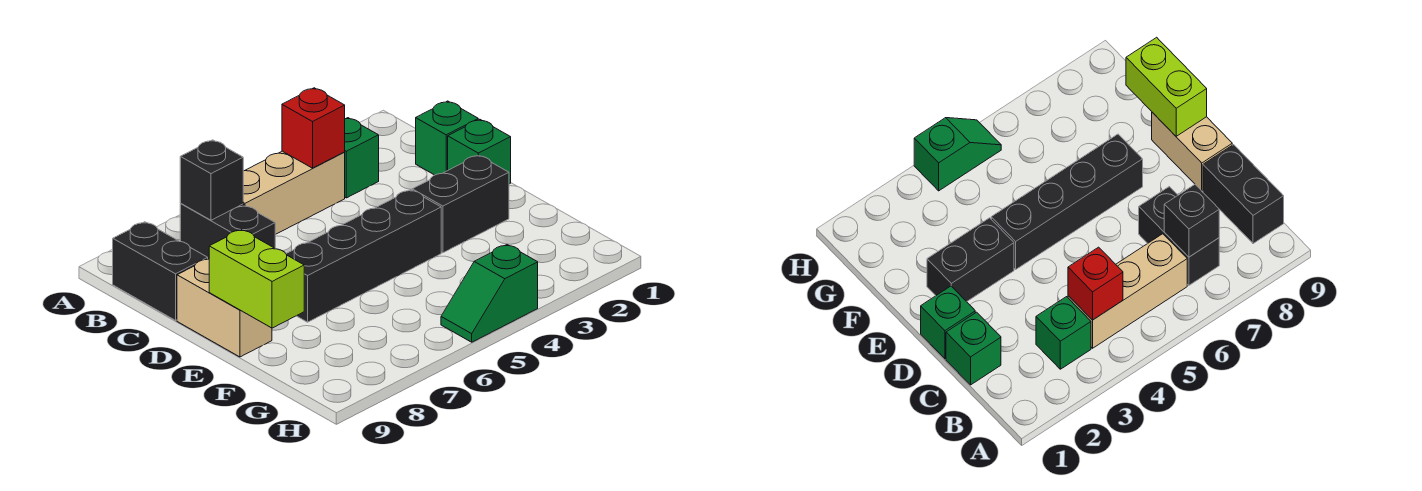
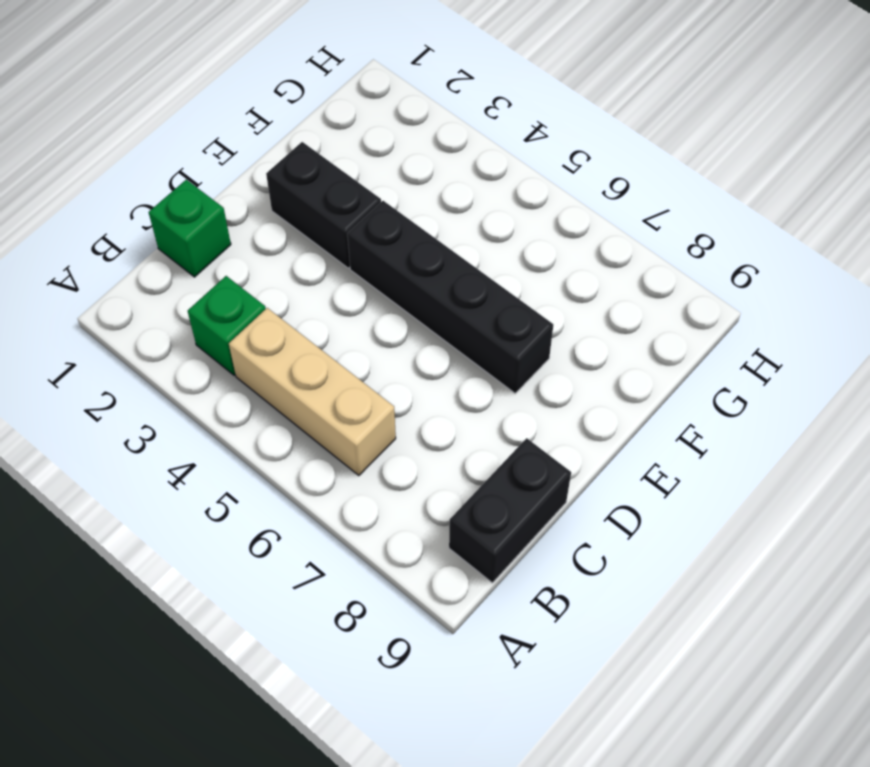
none -> black 1x2 brick [180,204,275,259]
none -> green 1x1 brick [448,119,511,184]
none -> tan 1x2 brick [177,259,272,357]

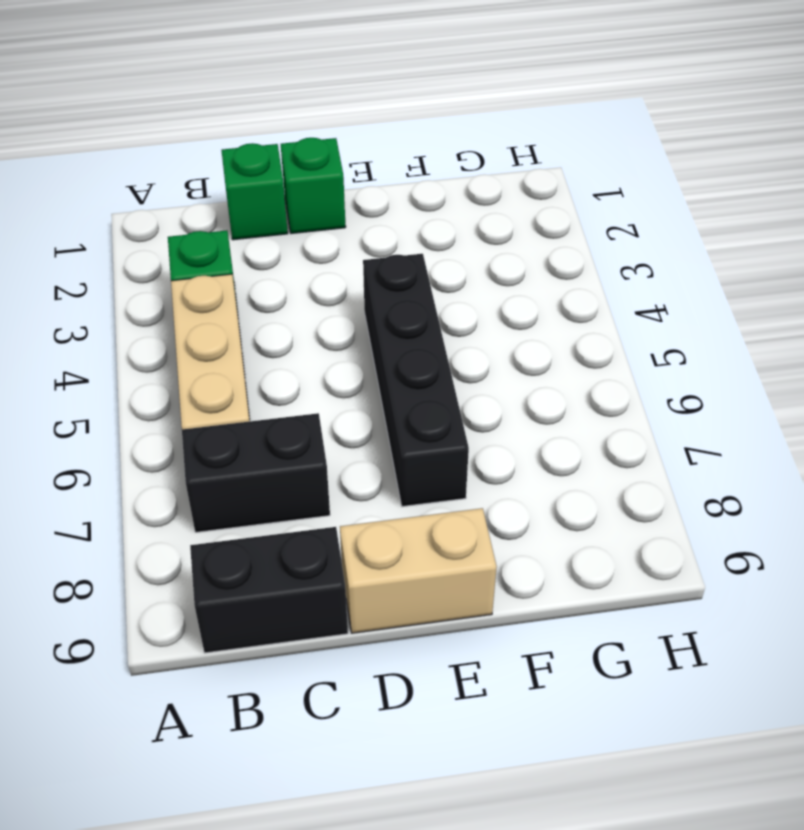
none -> black 1x2 brick [412,155,509,253]
none -> green 1x2 slope [441,245,538,342]
none -> red 1x1 brick [282,88,345,168]

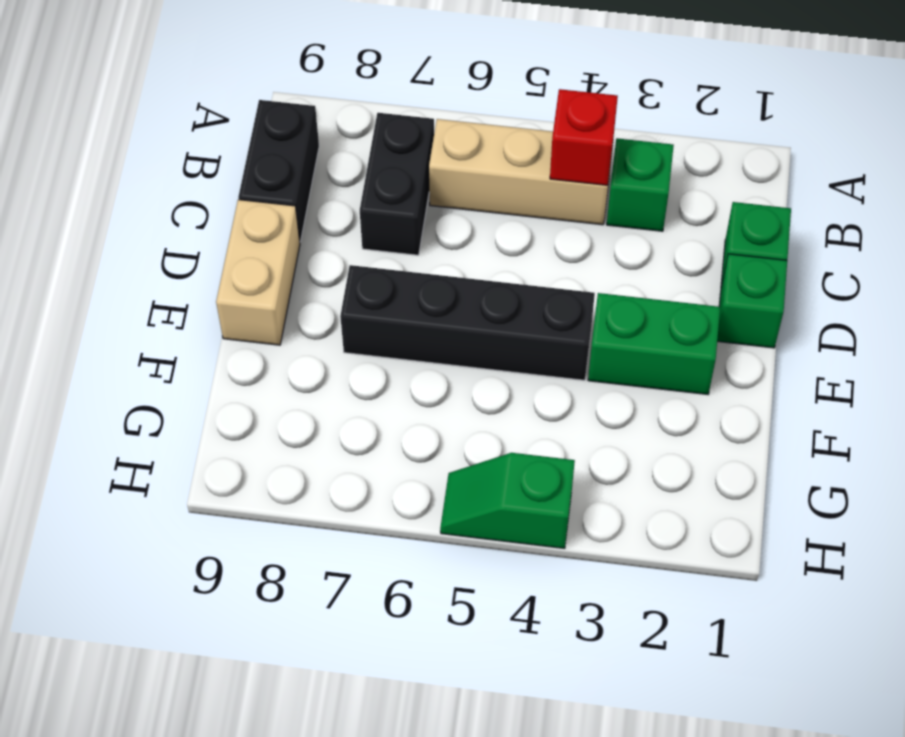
green 1x2 brick [588,293,720,394] -> black 1x2 brick [412,155,509,253]
none -> black 1x1 brick [180,140,243,220]
none -> lime 1x2 brick [209,230,304,328]

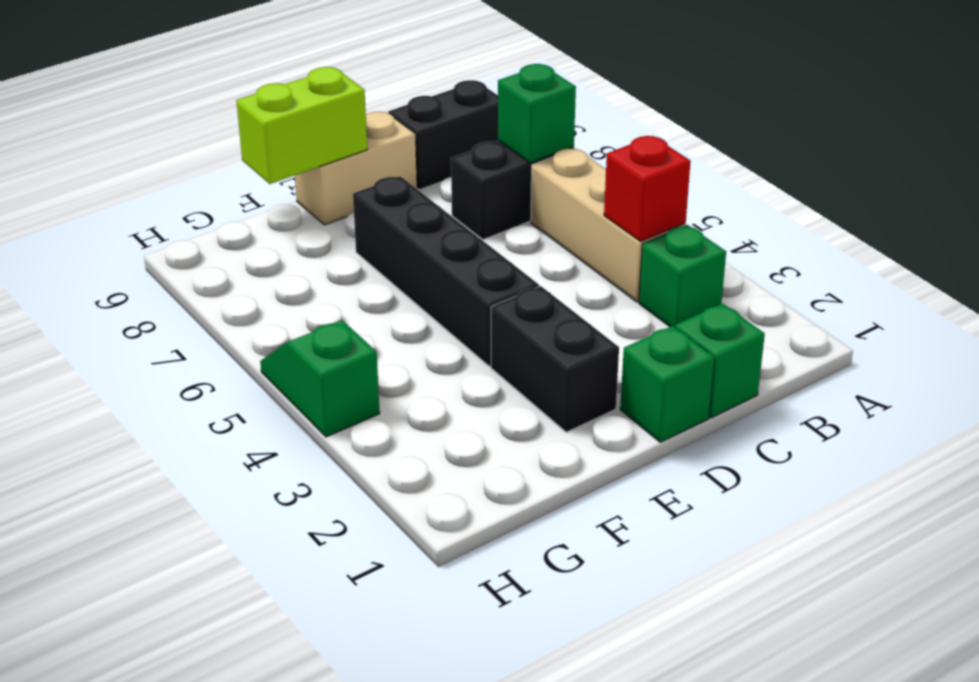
green 1x1 brick [498,64,576,163] -> black 1x1 brick [180,140,243,220]

